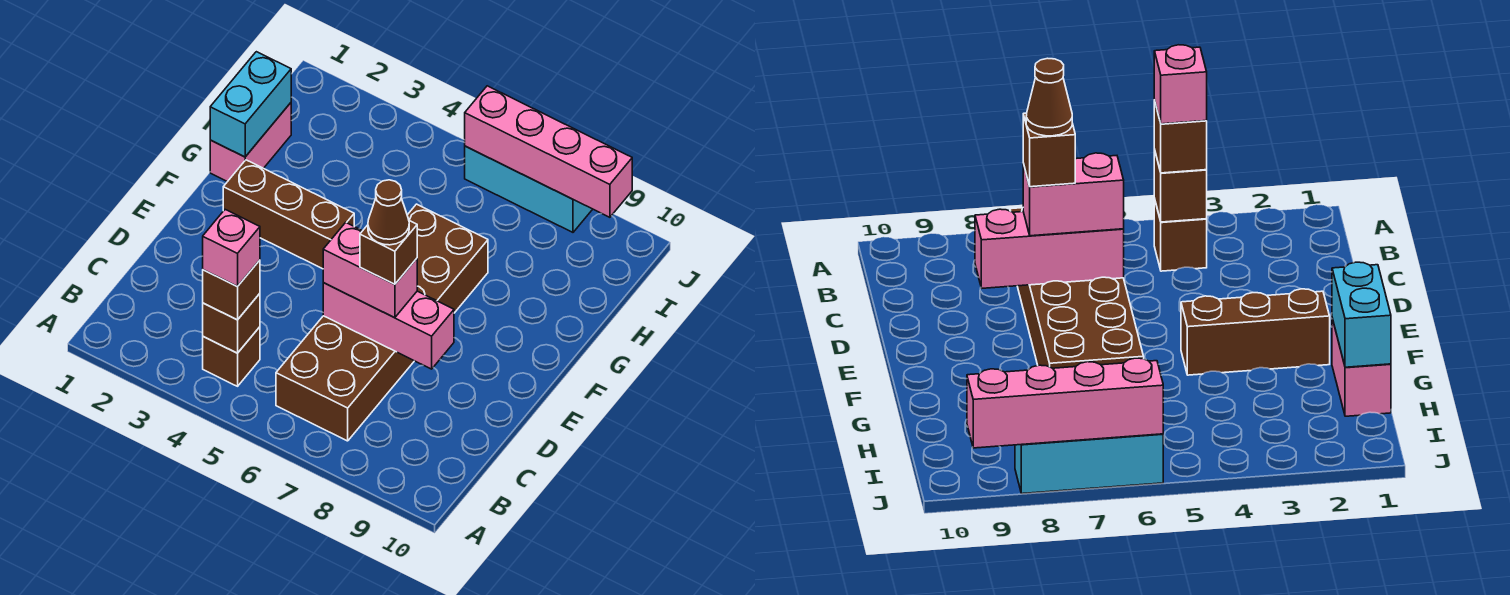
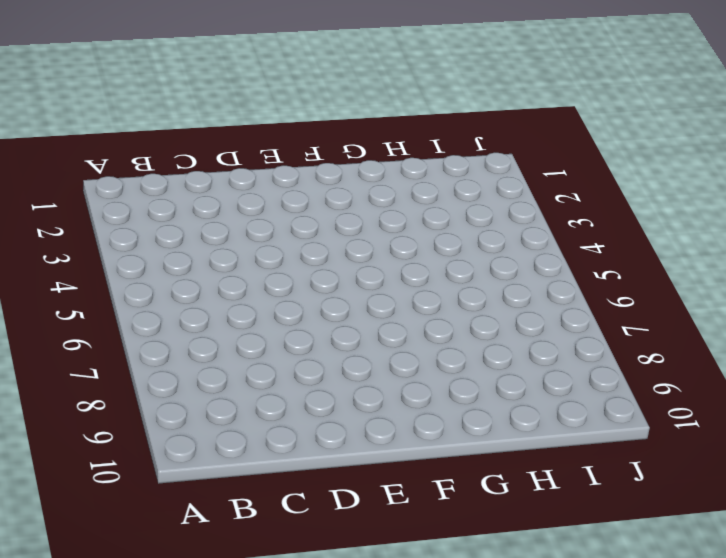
none -> brown 1x1 brick [203,327,260,386]
none -> brown 2x6 brick [276,204,488,441]
none -> brown 1x3 brick [223,160,354,269]

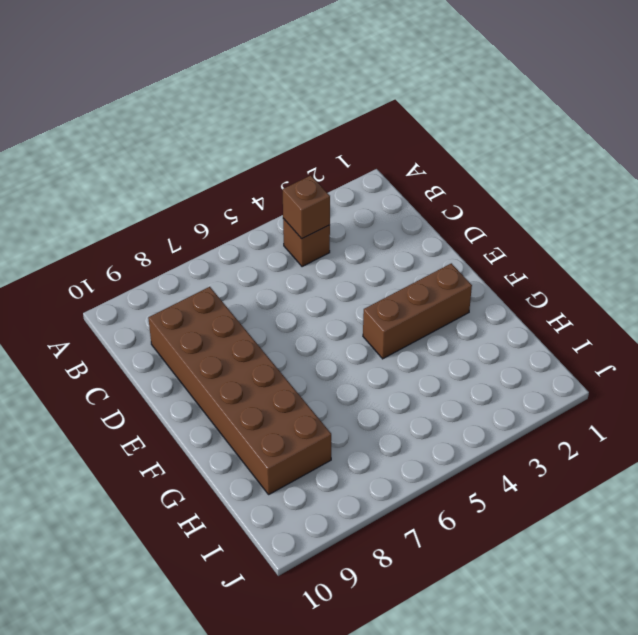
brown 2x6 brick [148,287,331,494] -> brown 2x6 brick moved to [276,204,488,441]
none -> pink 1x2 brick [210,103,291,182]
none -> cyan 1x3 brick [465,146,592,232]
none -> pink 1x3 brick [323,283,454,369]

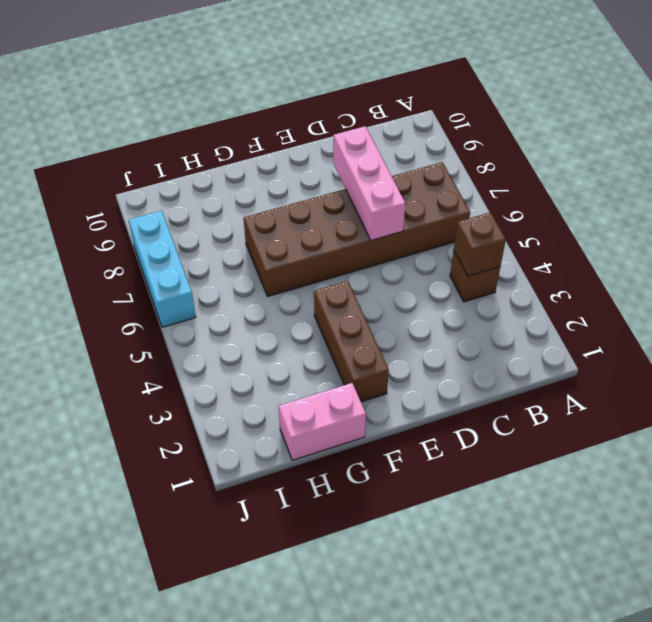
none -> cyan 1x2 brick [210,52,291,157]
none -> pink 1x4 brick [465,86,632,217]
none -> brown 1x1 brick [203,260,260,320]

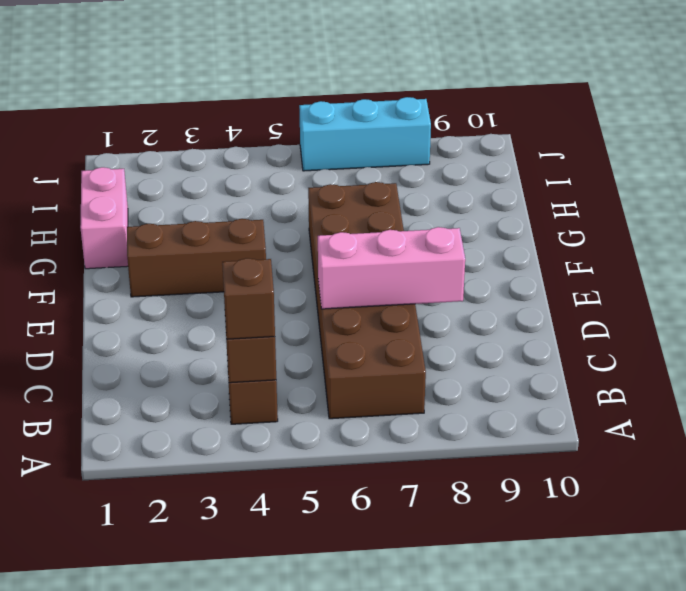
none -> cyan 1x2 brick [210,52,291,157]
none -> pink 1x4 brick [465,86,632,217]
none -> pink 1x2 brick [323,223,417,318]

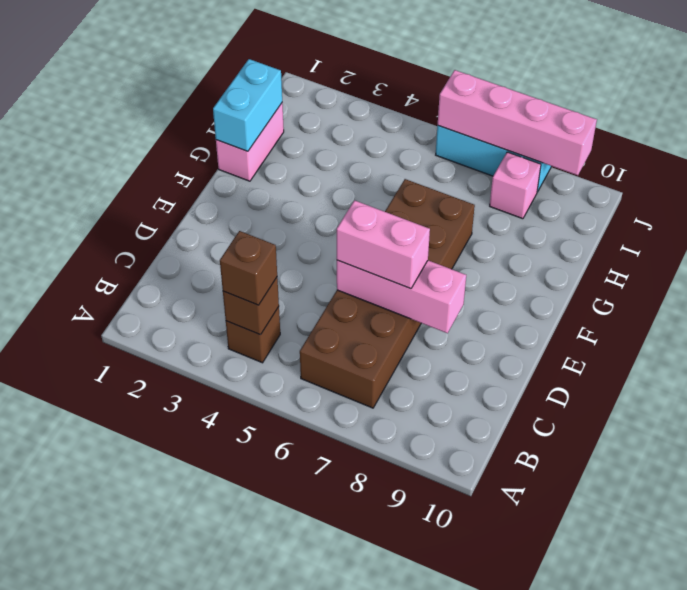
pink 1x1 brick [490,152,541,219] -> pink 1x1 brick moved to [203,210,260,287]
none -> brown 1x3 brick [223,160,354,269]
none -> brown 1x1 brick [360,220,417,284]
none -> brown 1x1 cone [368,180,409,245]

